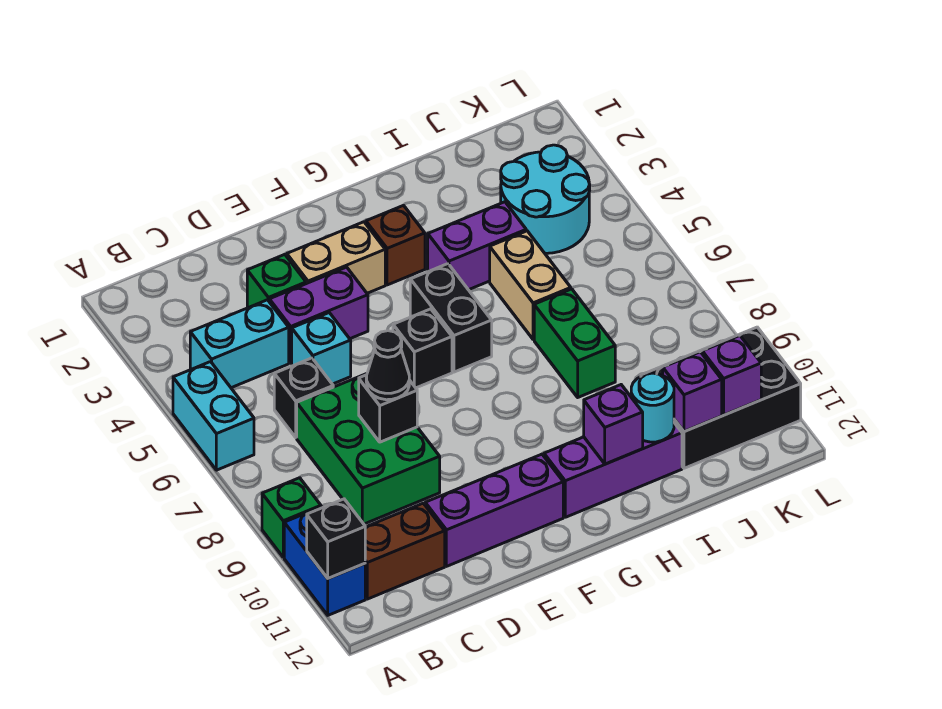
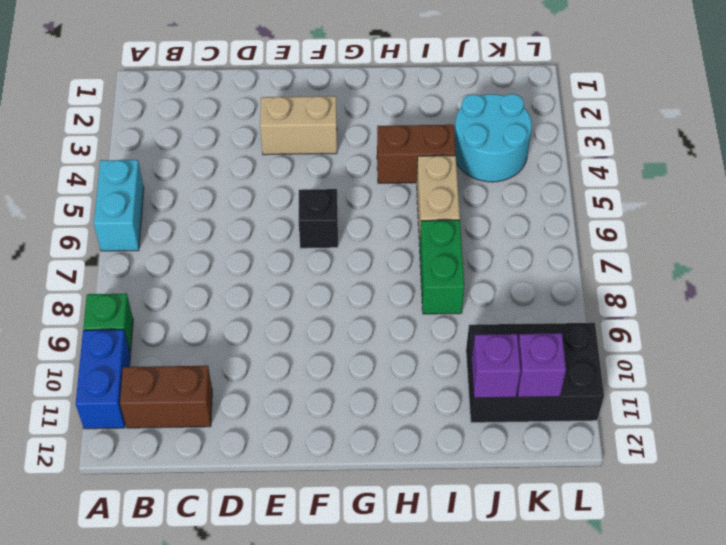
brown 1x2 brick [377,125,456,183] -> purple 1x2 brick [428,202,526,290]
none -> cyan 1x2 brick [190,300,289,388]
none -> black 1x1 brick [274,358,333,437]
none -> green 2x3 brick [297,374,440,524]

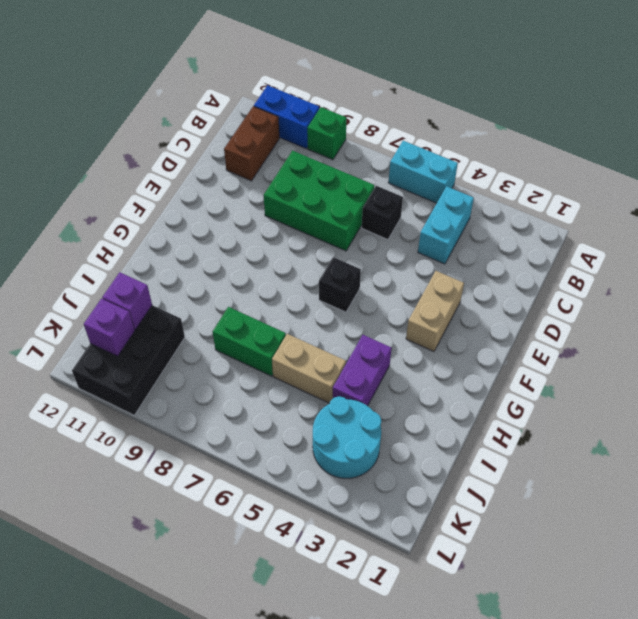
none -> green 1x1 brick [247,254,306,308]
none -> purple 1x2 brick [269,267,368,363]
none -> cyan 1x1 brick [292,313,351,384]

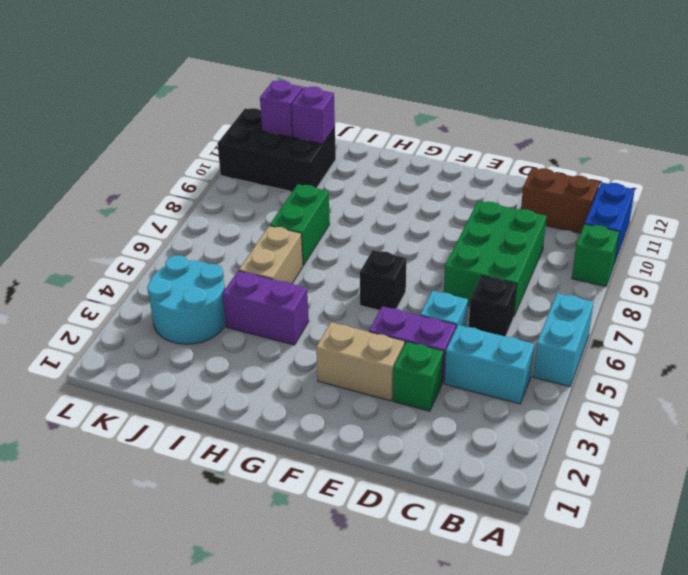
none -> purple 1x3 brick [425,454,563,566]
none -> brown 1x1 brick [366,205,425,285]
none -> black 1x2 brick [410,264,492,372]

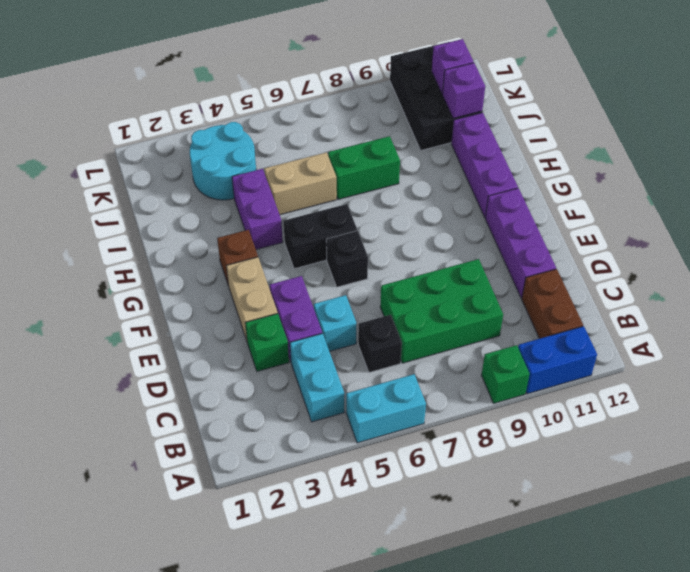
none -> black 1x1 brick [307,499,365,578]
none -> black 1x1 brick [359,375,417,442]
none -> purple 1x1 brick [584,385,643,464]

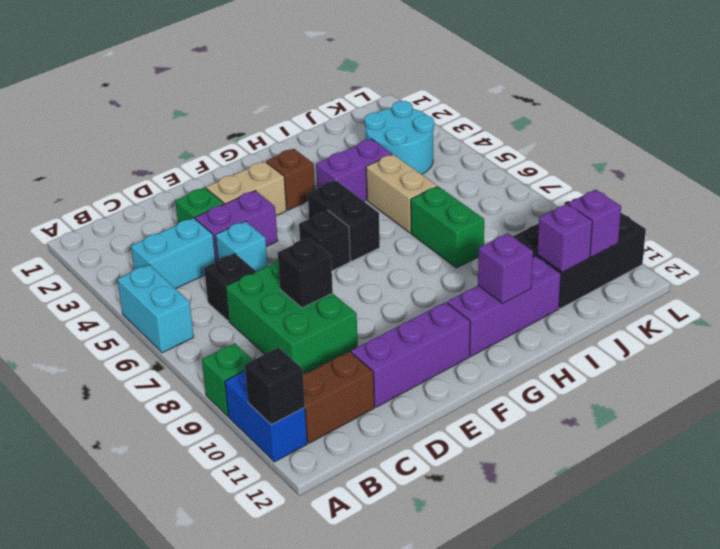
none -> cyan 1x1 round brick [631,373,674,442]
none -> black 1x1 cone [366,331,409,400]

